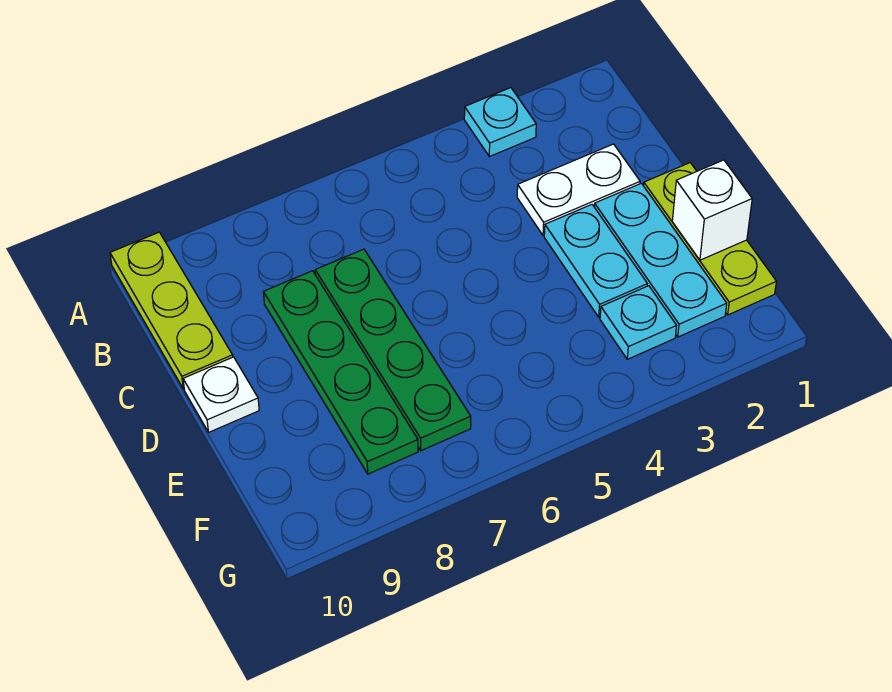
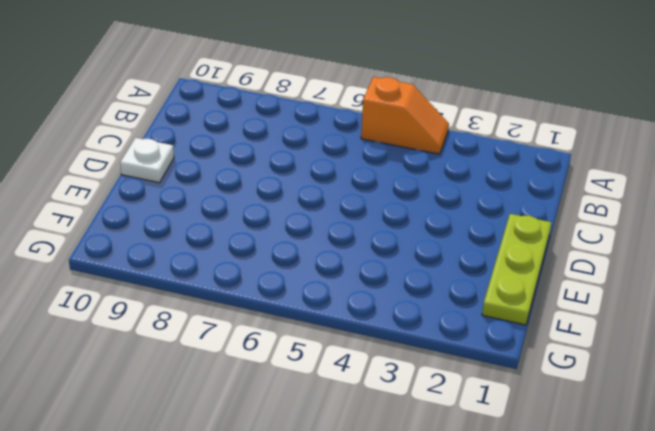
orange 1x2 slope [361,77,449,154] -> none
none -> cyan 1x1 plate [464,88,536,157]
none -> lime 1x3 plate [110,232,233,389]

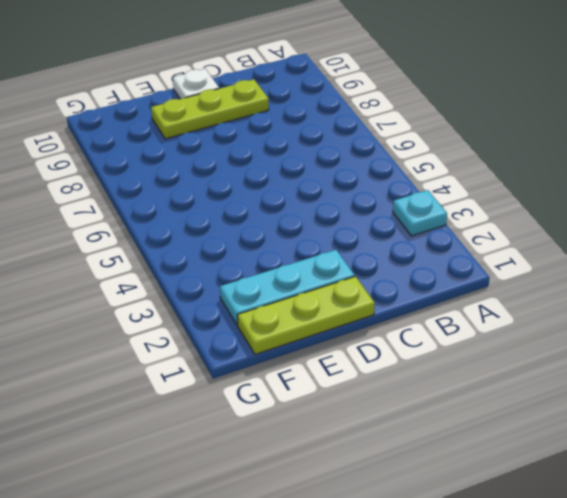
lime 1x3 plate [151,79,269,139] -> lime 1x3 plate moved to [110,232,233,389]
none -> white 1x2 plate [517,144,640,235]
none -> green 1x4 plate [315,249,471,451]

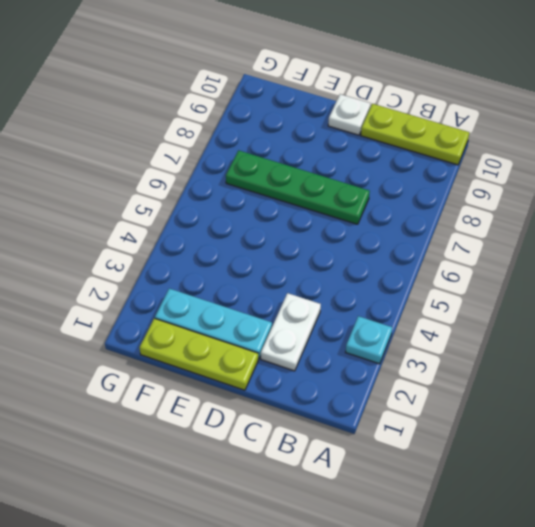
none -> green 1x4 plate [263,271,418,474]
none -> cyan 1x2 plate [544,205,647,317]

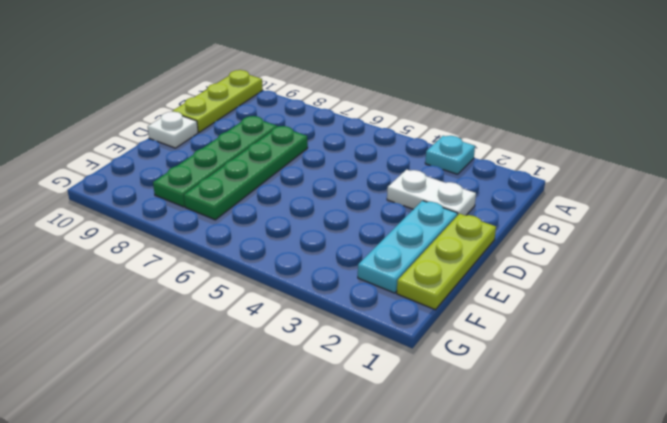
none -> cyan 1x2 plate [544,205,647,317]
none -> cyan 1x1 plate [600,286,676,359]

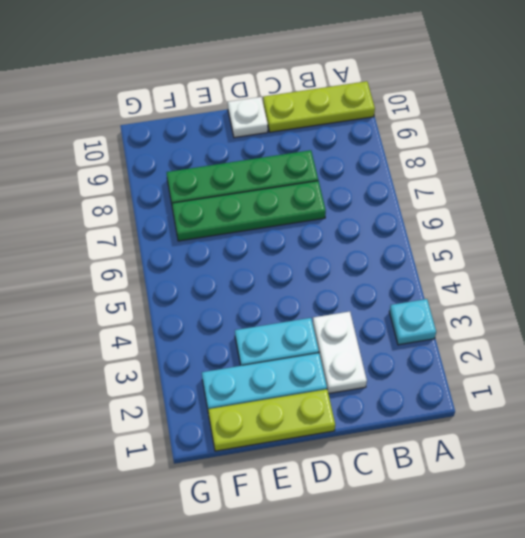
none -> cyan 1x1 plate [600,286,676,359]
none -> white 1x1 brick [672,160,752,260]

